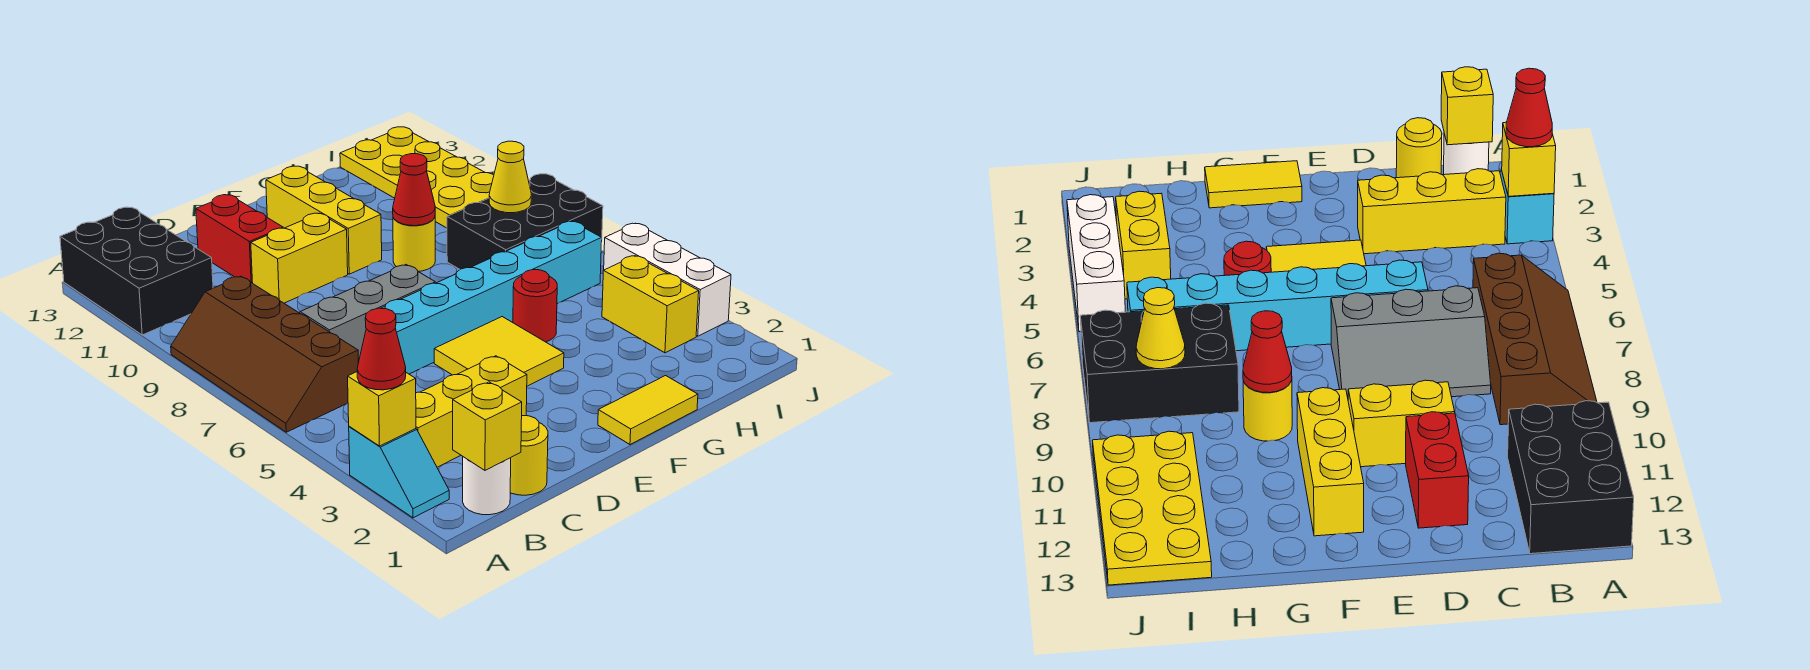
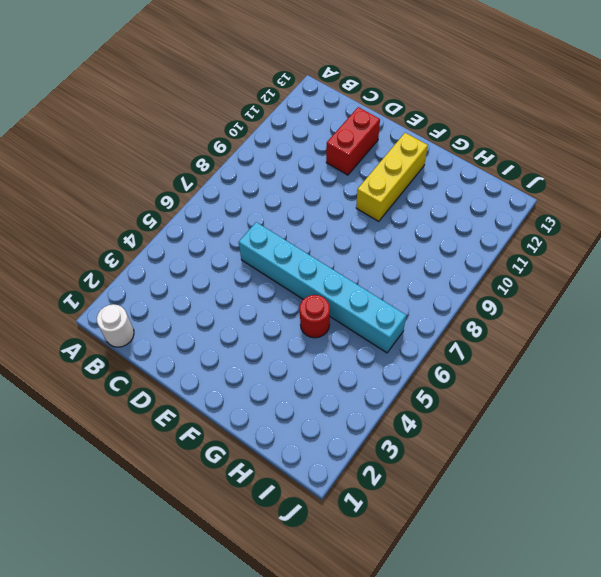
none -> cyan 1x2 slope [349,426,449,518]
none -> brown 2x4 slope [171,276,358,432]
none -> black 2x3 brick [60,207,213,335]

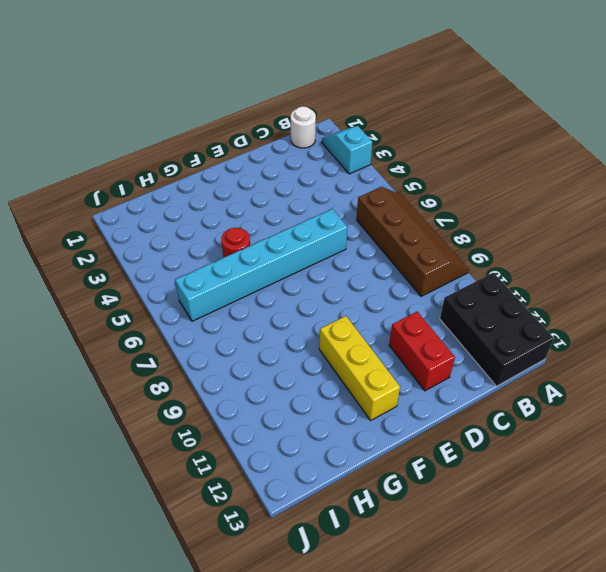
none -> yellow 1x3 brick [416,356,527,467]
none -> yellow 1x1 round brick [510,416,548,495]
none -> grey 2x3 slope [299,265,435,363]

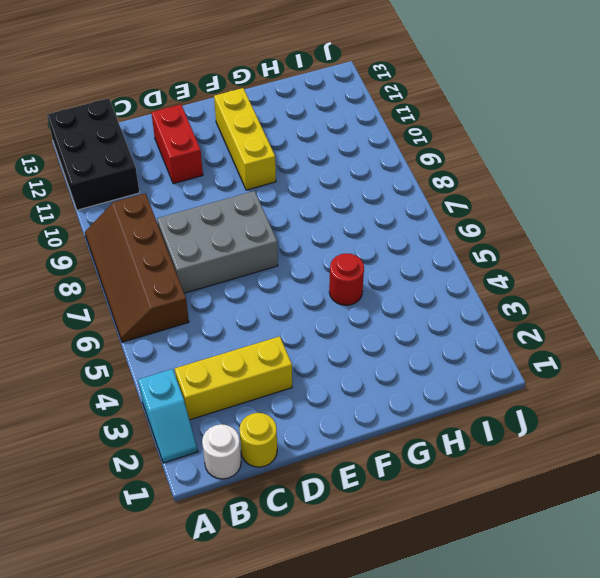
grey 2x3 brick [157,191,278,293] -> grey 2x3 slope [299,265,435,363]
none -> cyan 1x6 brick [381,221,602,374]
none -> yellow 1x2 brick [251,213,348,303]
none -> yellow 2x2 tile [434,317,564,386]

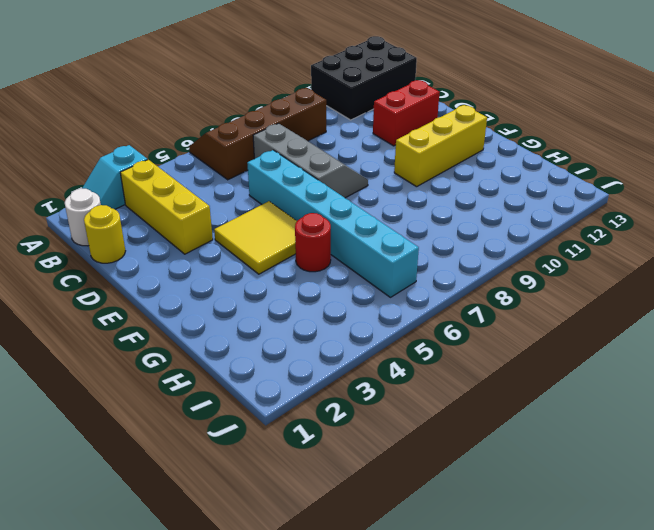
none -> yellow 1x2 brick [251,213,348,303]
none -> yellow 1x2 tile [598,376,698,445]
none -> yellow 1x1 round brick [393,218,435,272]

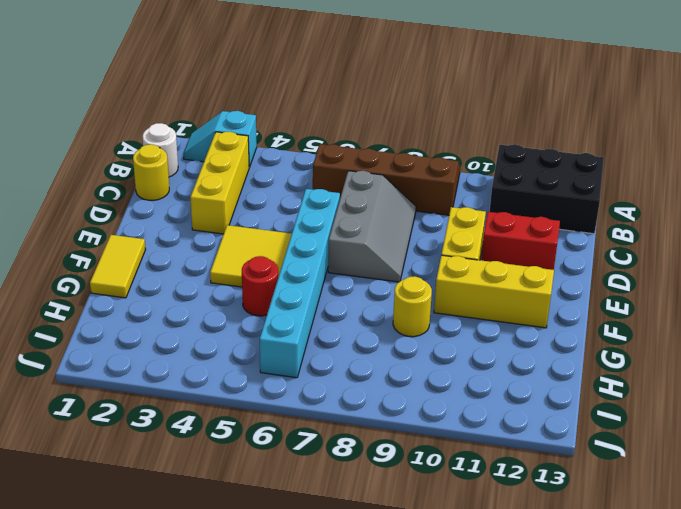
none -> black 2x3 brick [447,174,603,269]
none -> yellow 1x2 brick [602,256,699,353]
none -> yellow 2x4 plate [340,127,494,228]

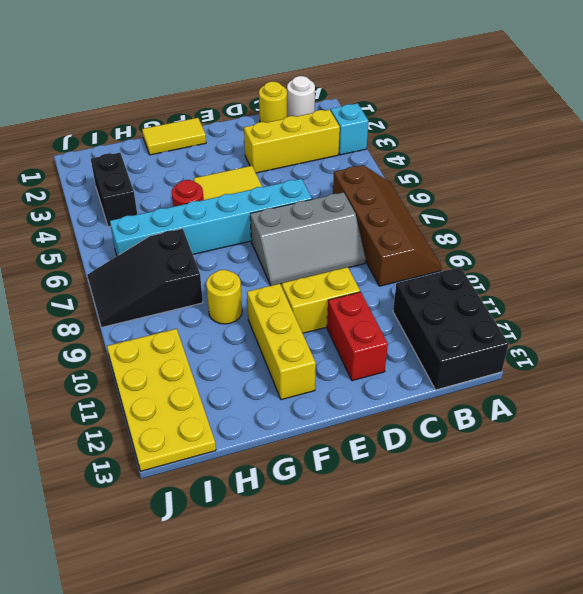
black 2x3 slope [87,228,203,327] -> black 2x3 brick [447,174,603,269]
black 1x2 brick [91,153,137,227] -> yellow 1x2 brick [602,256,699,353]
none -> white 1x3 brick [604,223,731,336]
none -> yellow 1x1 brick [348,372,416,446]
none -> yellow 1x1 brick [453,382,522,470]

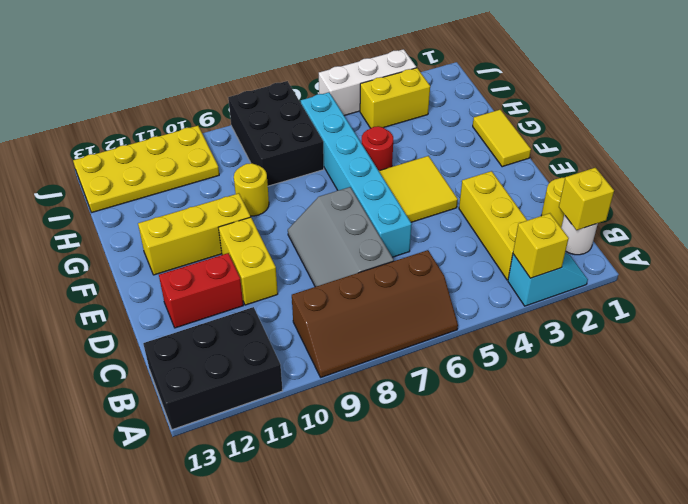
none -> red 1x1 cone [393,154,435,226]
none -> yellow 1x1 cone [489,141,531,213]
none -> red 1x1 cone [357,308,406,390]

